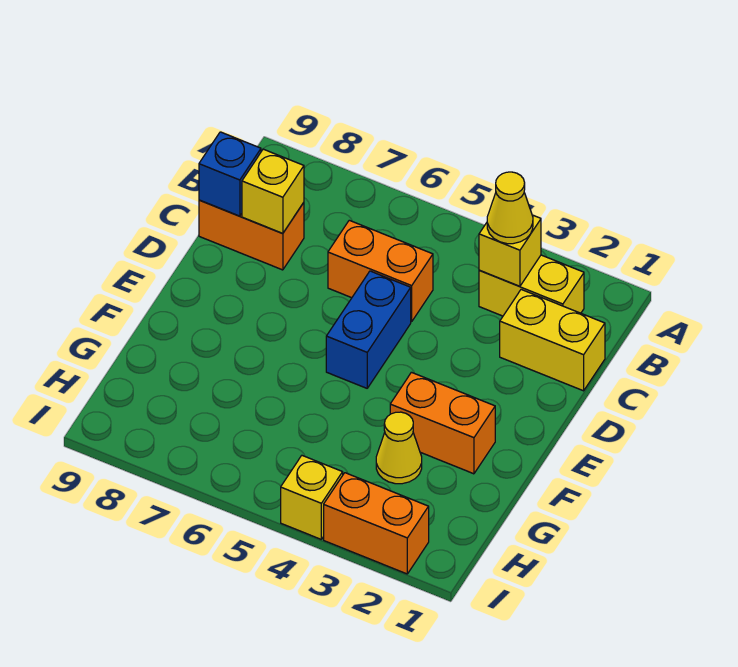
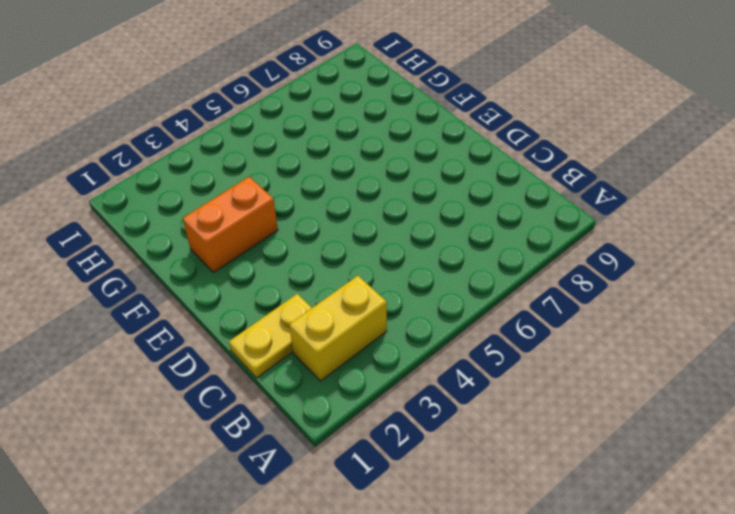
yellow 1x2 plate [229,294,312,378] -> yellow 1x2 brick [500,289,605,391]
none -> orange 1x2 brick [328,220,433,322]
none -> orange 1x2 brick [199,200,304,270]
none -> blue 1x2 brick [326,271,411,388]

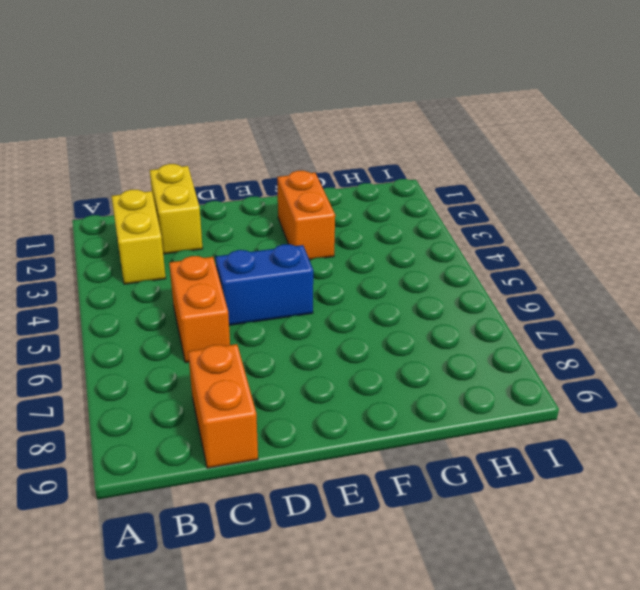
none -> yellow 1x1 cone [376,412,422,484]
none -> orange 1x2 brick [324,473,429,574]
none -> yellow 1x1 brick [281,456,343,539]

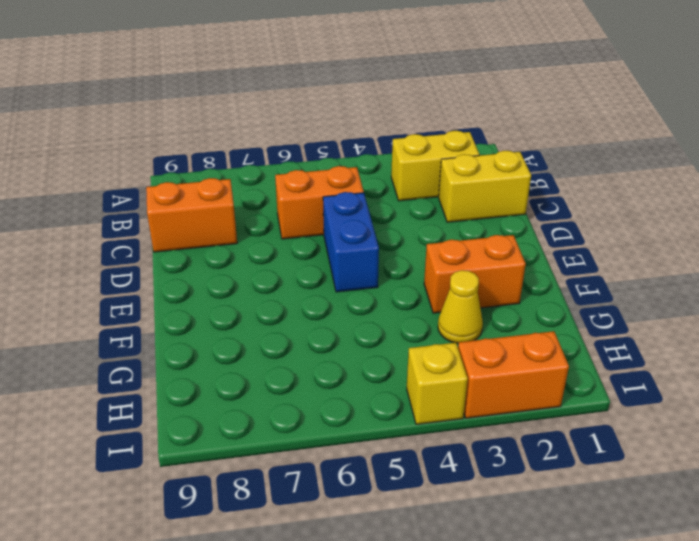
none -> yellow 1x1 brick [479,215,541,286]
none -> yellow 1x1 brick [242,149,304,234]
none -> blue 1x1 brick [199,132,261,216]

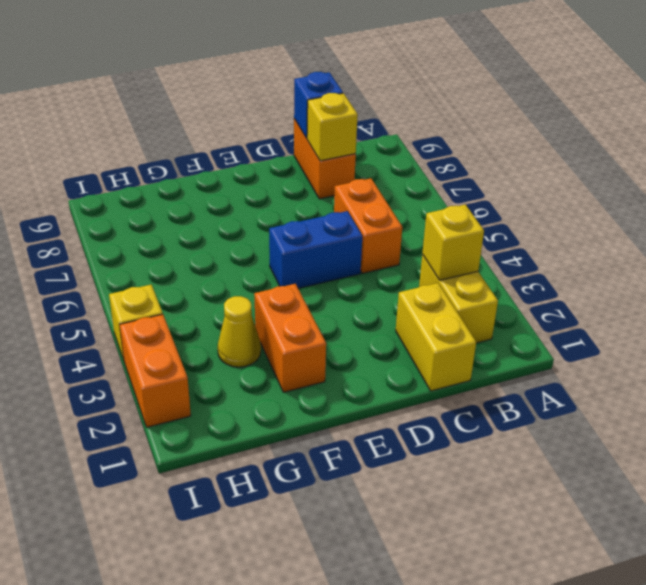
none -> yellow 1x1 cone [487,172,533,244]

